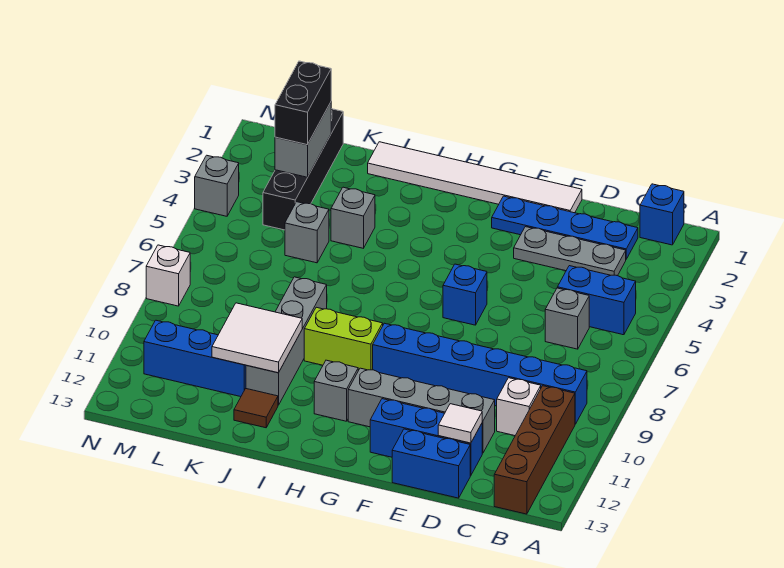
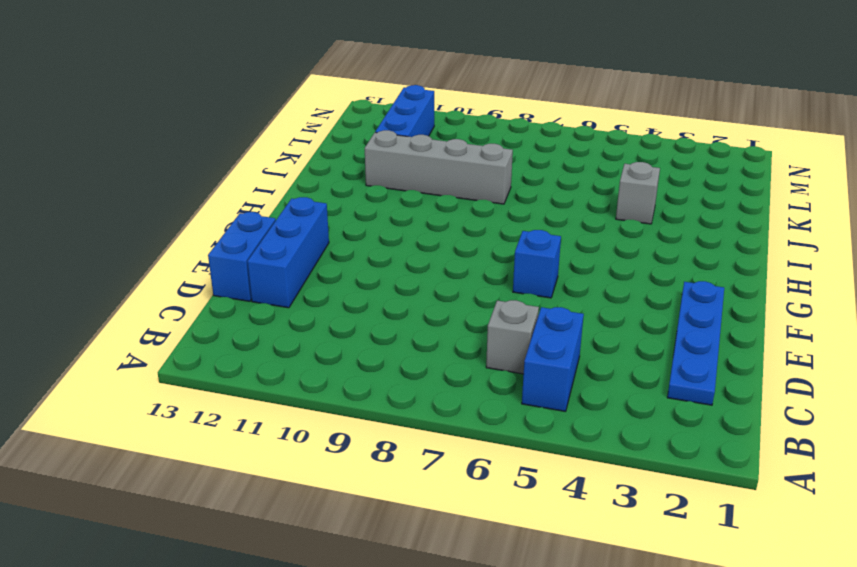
none -> blue 1x1 brick [640,184,684,245]
none -> blue 1x6 brick [373,323,587,424]
none -> brown 1x4 brick [494,386,575,514]

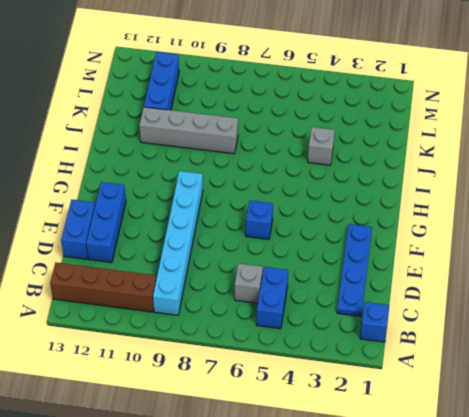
cyan 1x6 brick [153,171,203,315] -> blue 1x6 brick [373,323,587,424]
none -> grey 1x3 plate [514,227,626,276]
none -> white 1x1 brick [497,378,541,436]
none -> grey 1x4 brick [348,368,495,453]

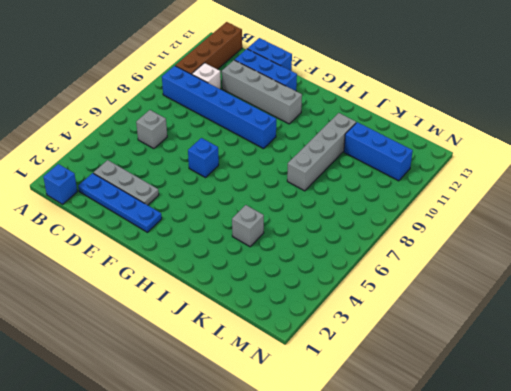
none -> blue 1x2 brick [558,266,636,335]
none -> white 1x6 tile [368,142,582,213]
none -> lime 1x2 brick [304,307,383,370]

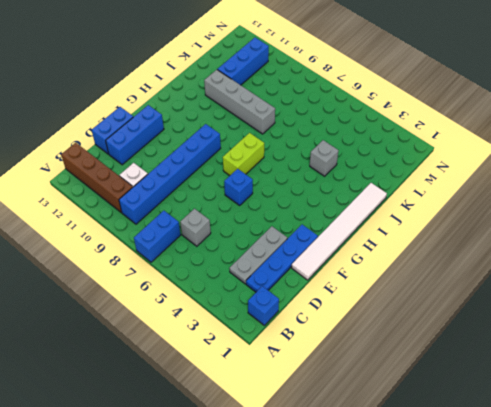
blue 1x2 brick [134,211,181,262] -> blue 1x2 brick moved to [558,266,636,335]
lime 1x2 brick [223,133,264,176] -> lime 1x2 brick moved to [304,307,383,370]
none -> grey 1x4 brick [348,368,495,453]
none -> grey 1x1 brick [314,360,358,421]
none -> brown 1x1 tile [234,389,278,428]

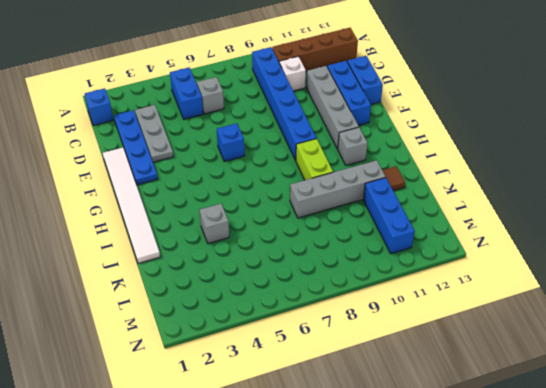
none -> grey 1x1 brick [285,202,329,263]
none -> black 1x4 brick [263,109,343,230]
none -> grey 1x1 brick [195,155,239,216]

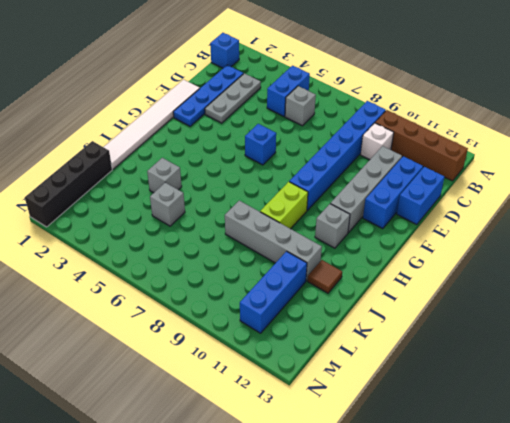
black 1x4 brick [25,141,112,227] -> black 1x4 brick turned to [263,109,343,230]
none -> grey 1x1 brick [195,155,239,216]
none -> white 1x1 brick [146,245,190,306]
none -> white 1x1 tile [438,404,482,443]

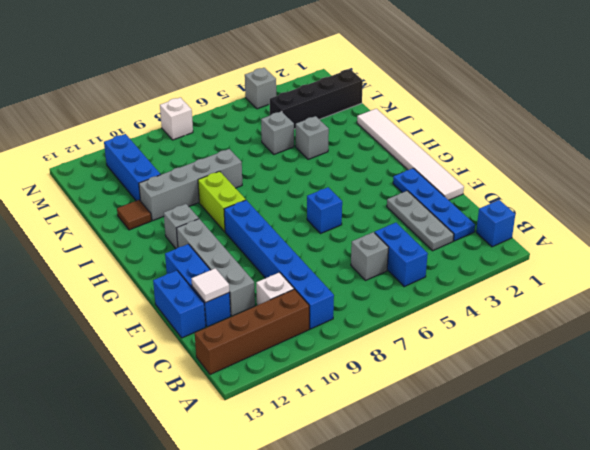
none -> white 2x2 tile [212,303,302,373]
none -> grey 1x2 brick [275,102,331,177]
none -> black 1x2 brick [275,61,331,145]

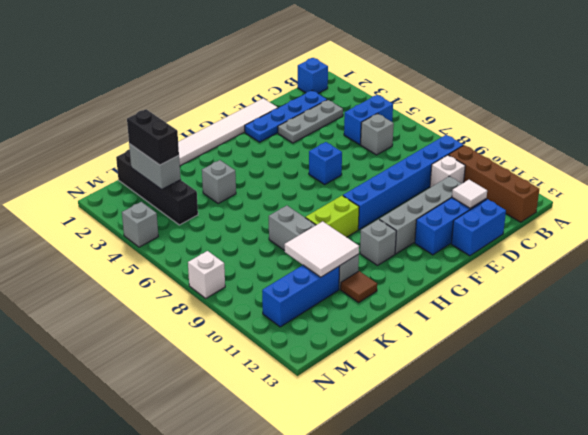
none -> grey 1x1 brick [285,202,329,263]

